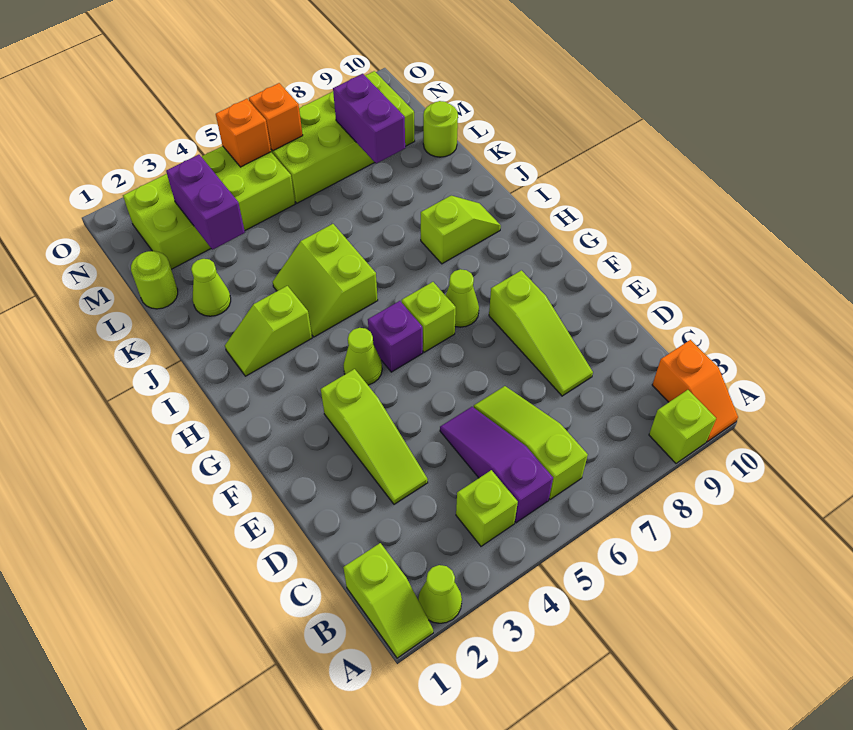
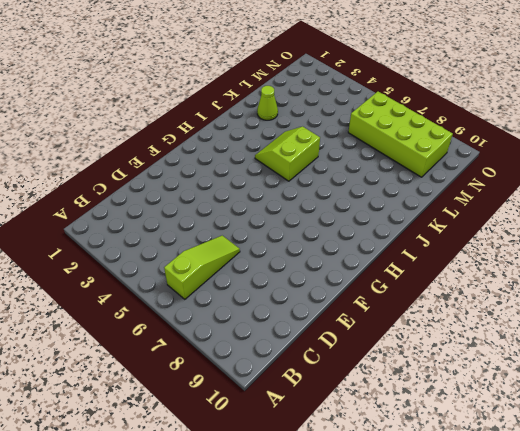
none -> lime 1x2 slope [343,543,433,658]
none -> lime 1x1 cone [418,565,462,623]
none -> lime 1x1 brick [649,390,716,463]

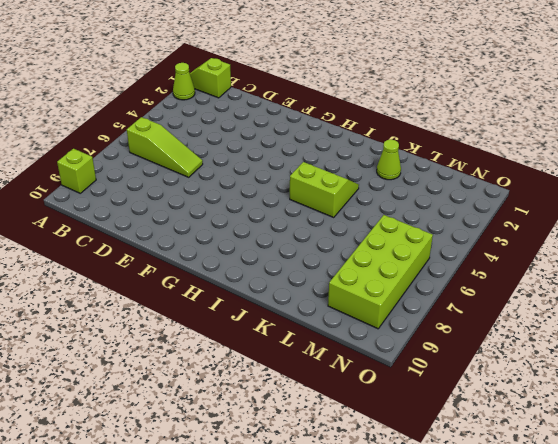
none -> orange 1x2 slope [652,340,738,442]
none -> lime 1x1 brick [456,470,518,546]
none -> purple 1x3 slope [440,407,553,523]

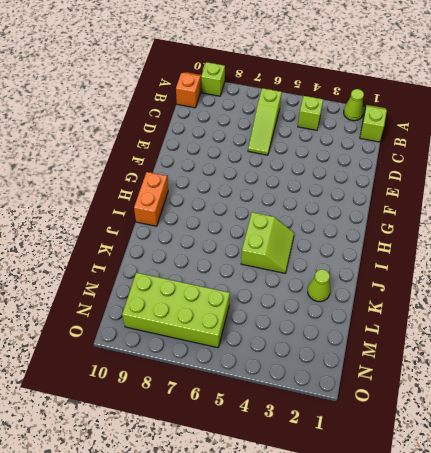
orange 1x2 brick [134,172,168,226] -> none
none -> purple 1x3 slope [440,407,553,523]
none -> lime 1x3 slope [321,369,428,504]
none -> lime 1x3 slope [489,270,593,396]

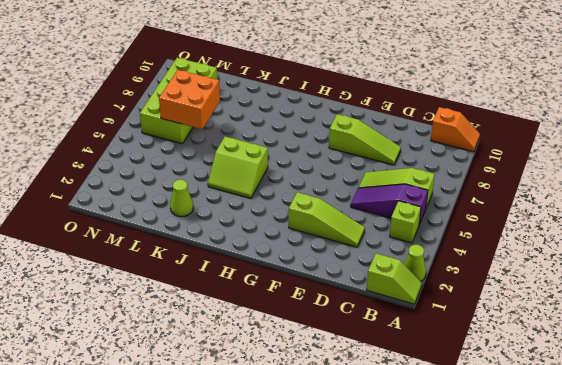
orange 2x2 brick [159,70,220,129] -> none
none -> lime 1x1 brick [649,390,716,463]
none -> lime 1x1 cone [343,328,382,385]
none -> purple 1x1 brick [368,301,423,372]

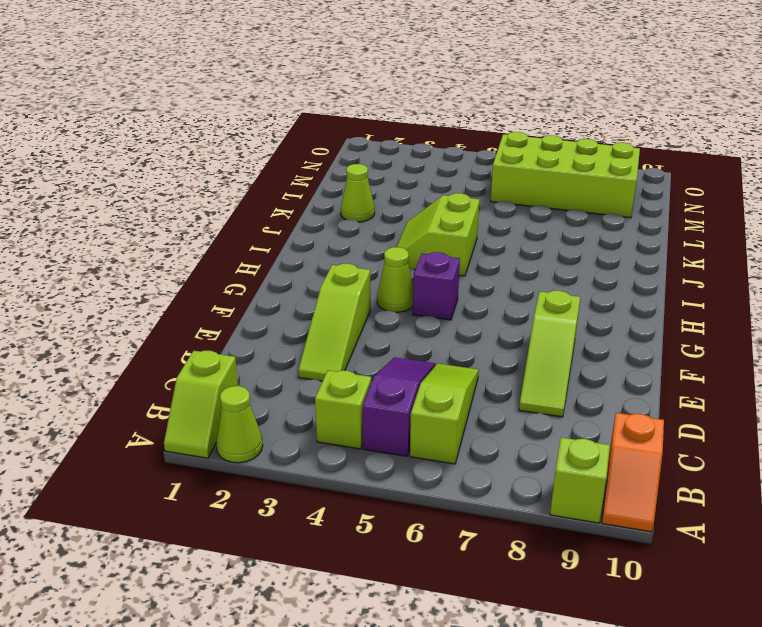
none -> lime 1x1 brick [402,282,456,352]
none -> lime 1x1 cone [445,269,479,327]
none -> lime 1x2 slope [225,286,312,376]

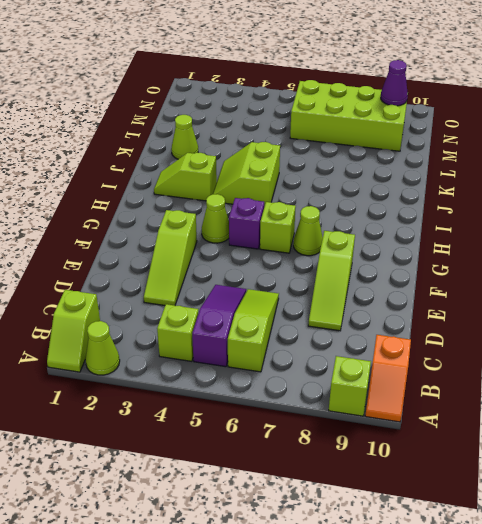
purple 1x1 cone [381,60,408,106] -> none
none -> lime 1x2 slope [421,196,501,264]
none -> lime 1x1 round brick [131,251,178,309]
none -> lime 1x1 round brick [423,101,458,157]

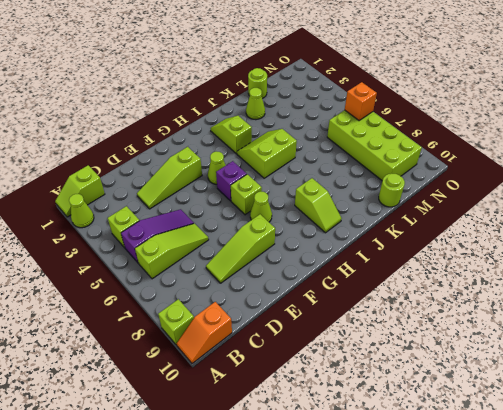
none -> lime 2x4 brick [123,146,295,269]
none -> purple 1x2 brick [166,155,245,250]
none -> purple 1x2 brick [333,74,405,164]

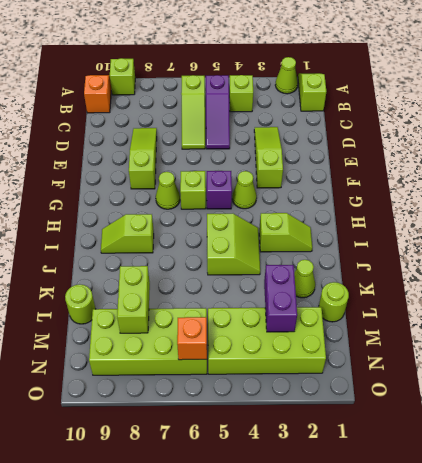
lime 1x2 brick [117,266,150,333] -> purple 1x2 brick [333,74,405,164]
none -> orange 1x1 brick [216,99,271,167]

